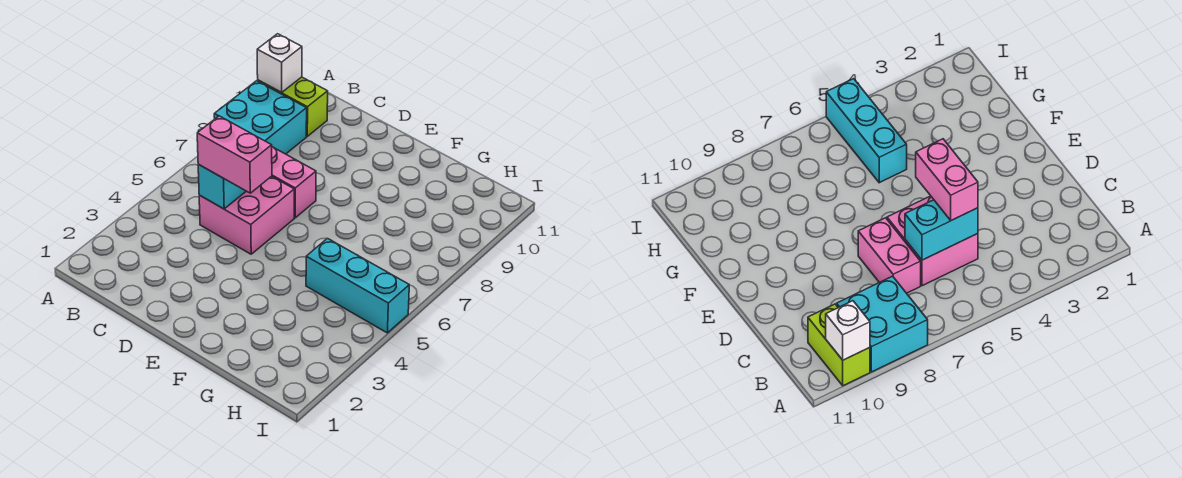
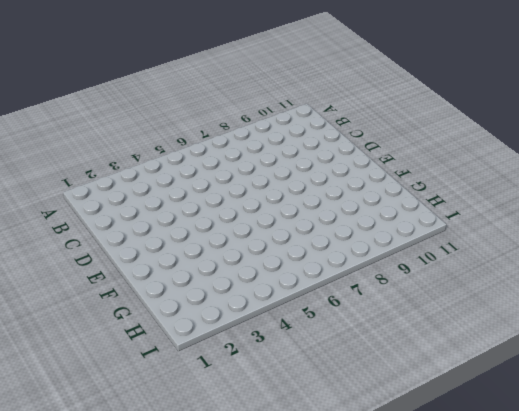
none -> cyan 2x2 brick [214,81,307,154]
none -> lime 1x2 brick [258,77,328,136]

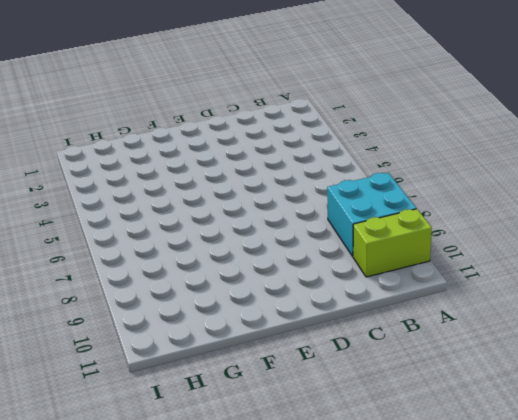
none -> pink 2x2 brick [199,176,294,254]
none -> pink 1x2 brick [272,147,316,218]

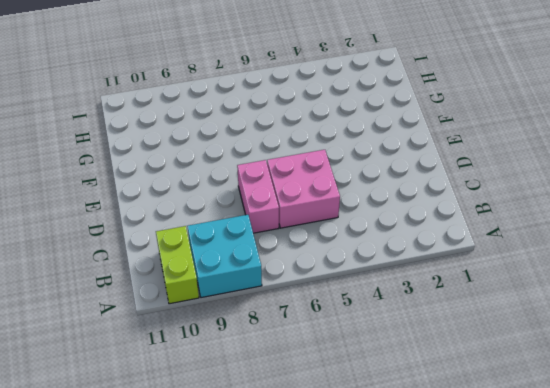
none -> cyan 1x3 brick [306,239,409,333]
none -> white 1x1 brick [257,34,302,92]

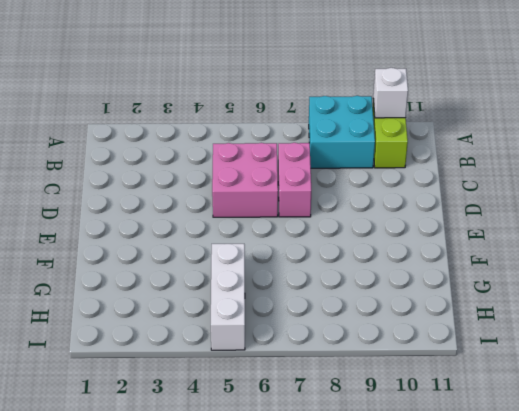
white 1x3 brick [211,244,245,350] -> cyan 1x3 brick [306,239,409,333]
none -> cyan 1x2 brick [198,164,246,209]
none -> pink 1x2 brick [197,116,272,193]

